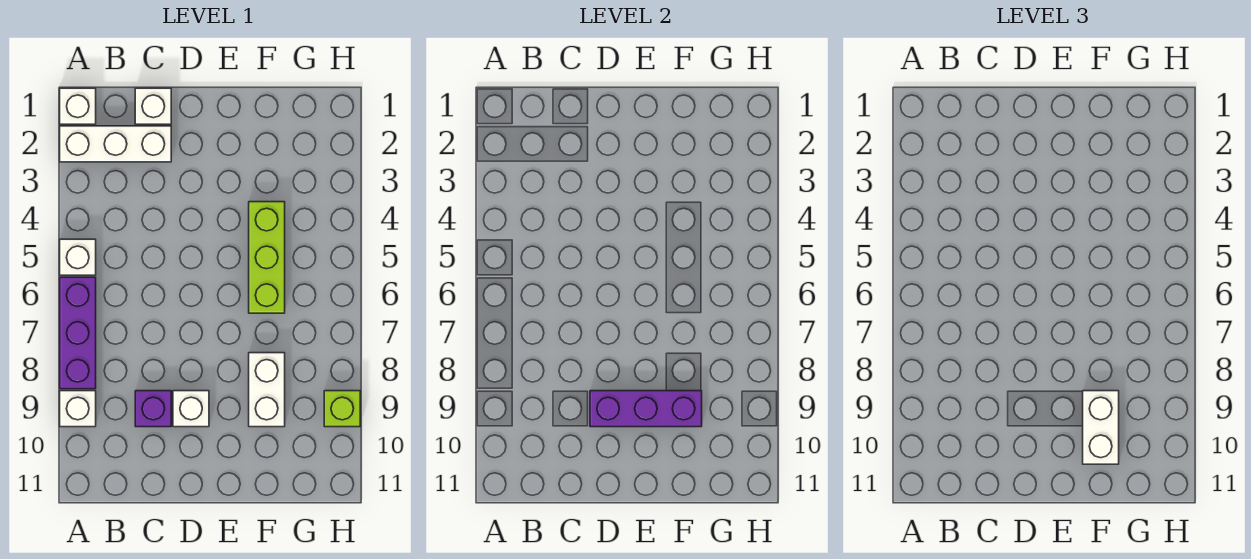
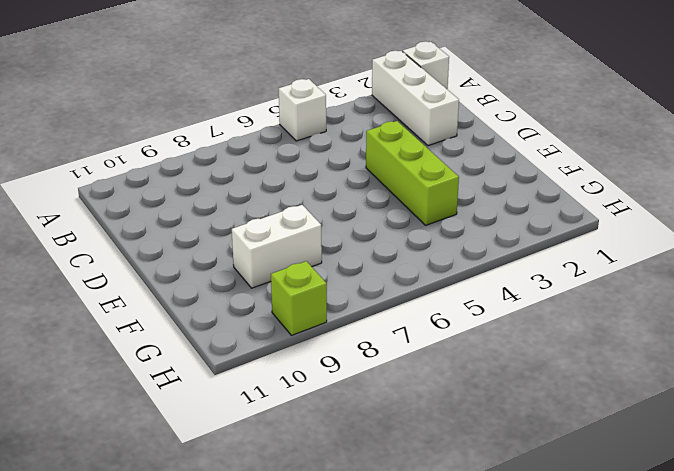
lime 1x3 brick [366,121,459,225] -> lime 1x3 brick turned to [249,202,285,313]
none -> purple 1x3 brick [60,277,96,389]
none -> white 1x1 brick [60,391,96,427]
none -> white 1x1 brick [135,88,171,124]

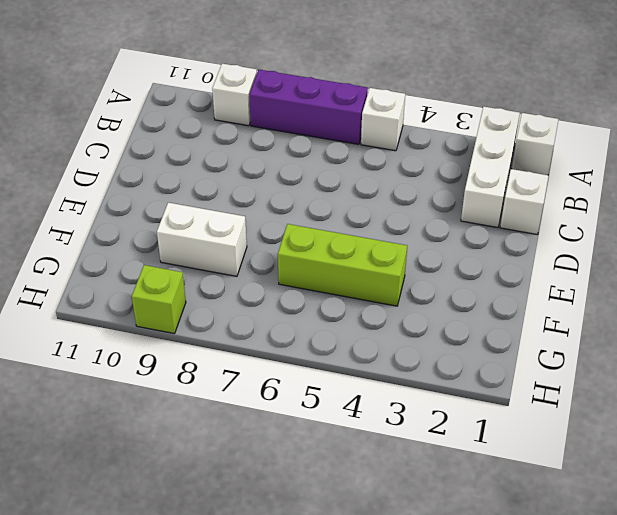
none -> purple 1x1 brick [135,391,171,427]
none -> white 1x1 brick [173,391,209,427]
none -> purple 1x3 brick [590,391,702,427]

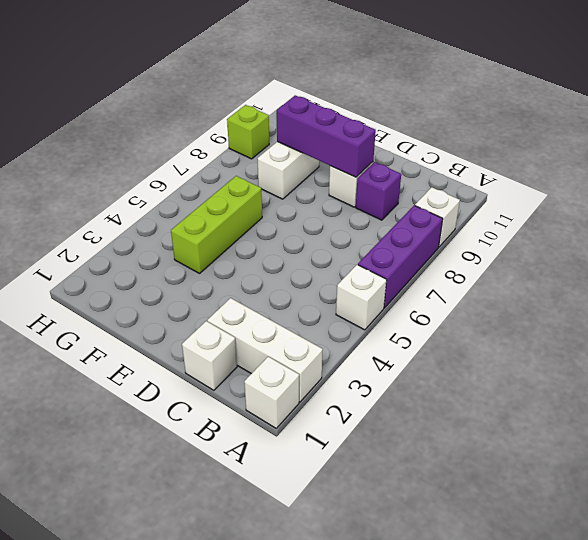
none -> white 1x2 brick [1083,391,1119,464]

